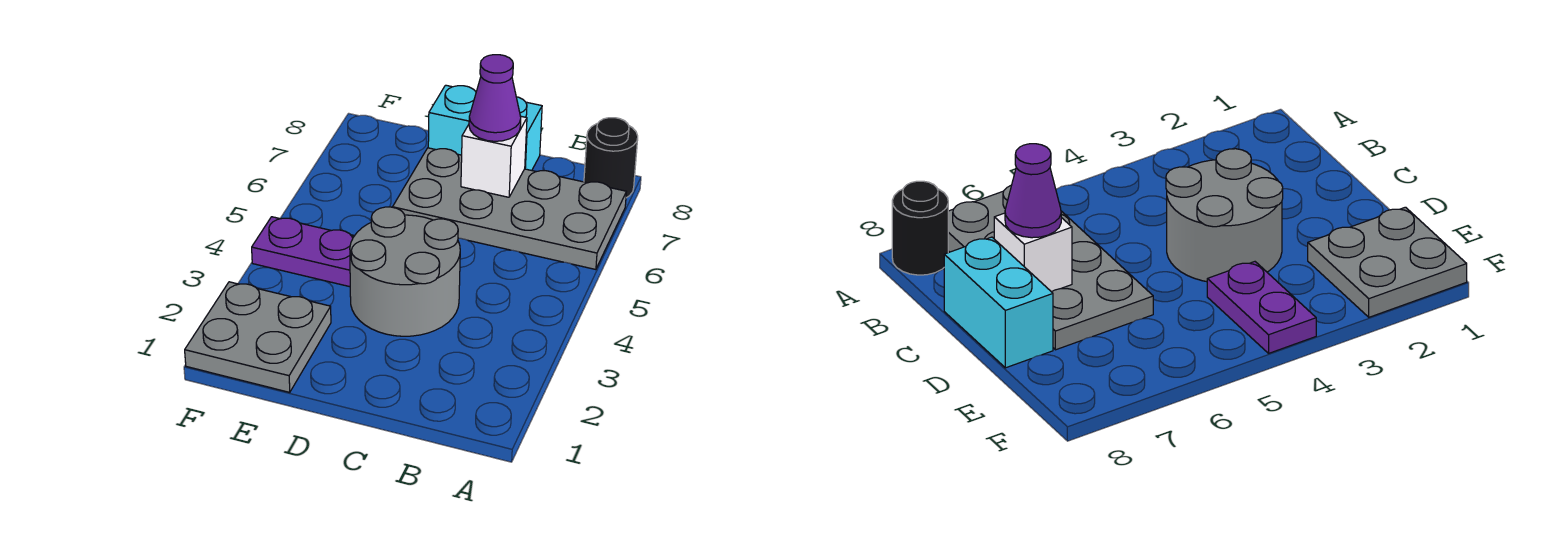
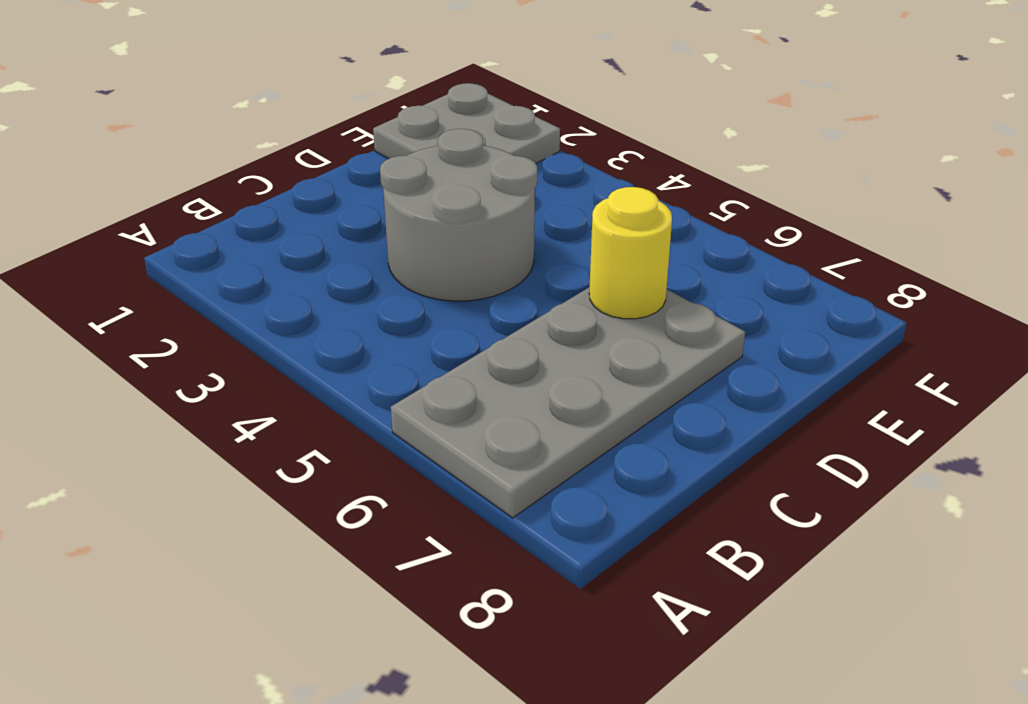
yellow 1x1 round brick [589,187,672,319] -> none
none -> black 1x1 round brick [584,118,638,198]
none -> cyan 1x2 brick [428,85,542,170]

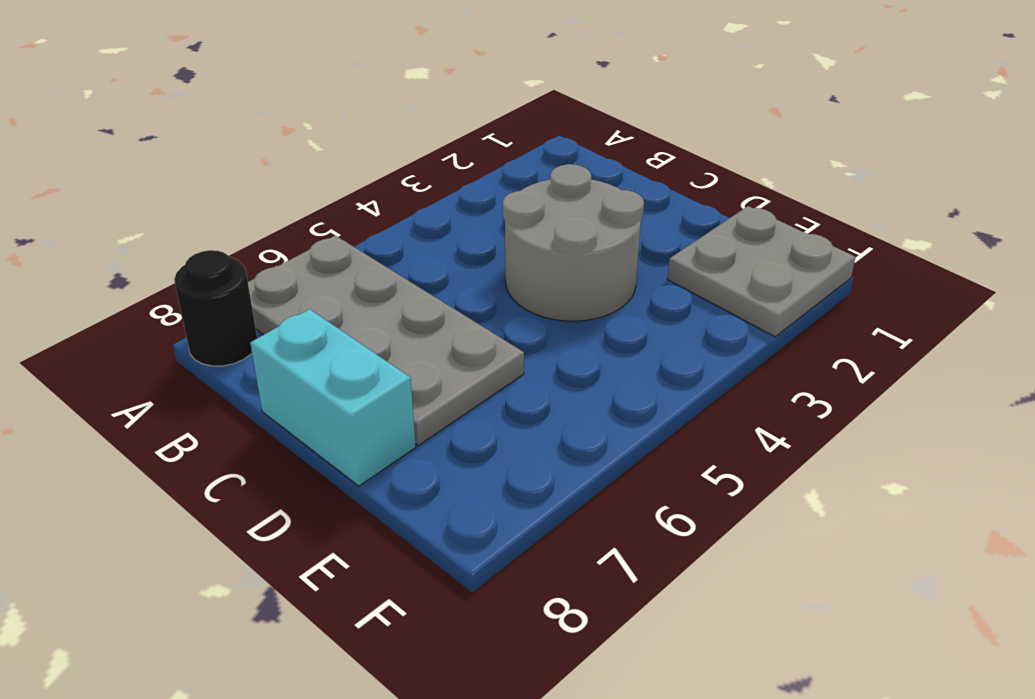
none -> purple 1x2 plate [252,217,354,287]
none -> white 1x1 brick [461,116,527,197]

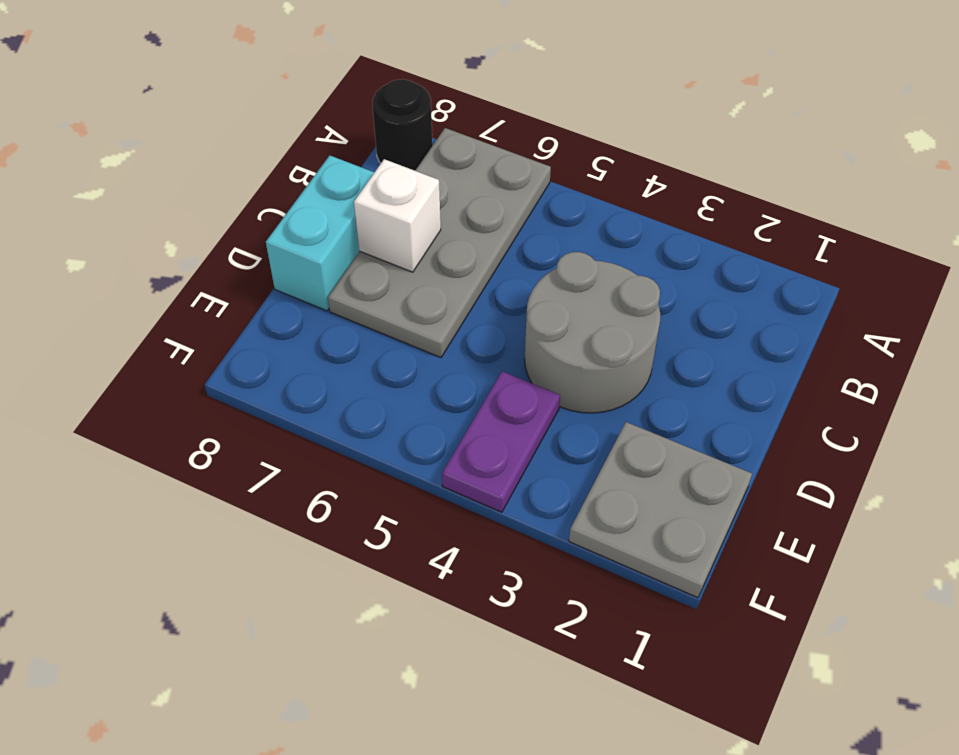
none -> purple 1x1 cone [469,55,521,141]

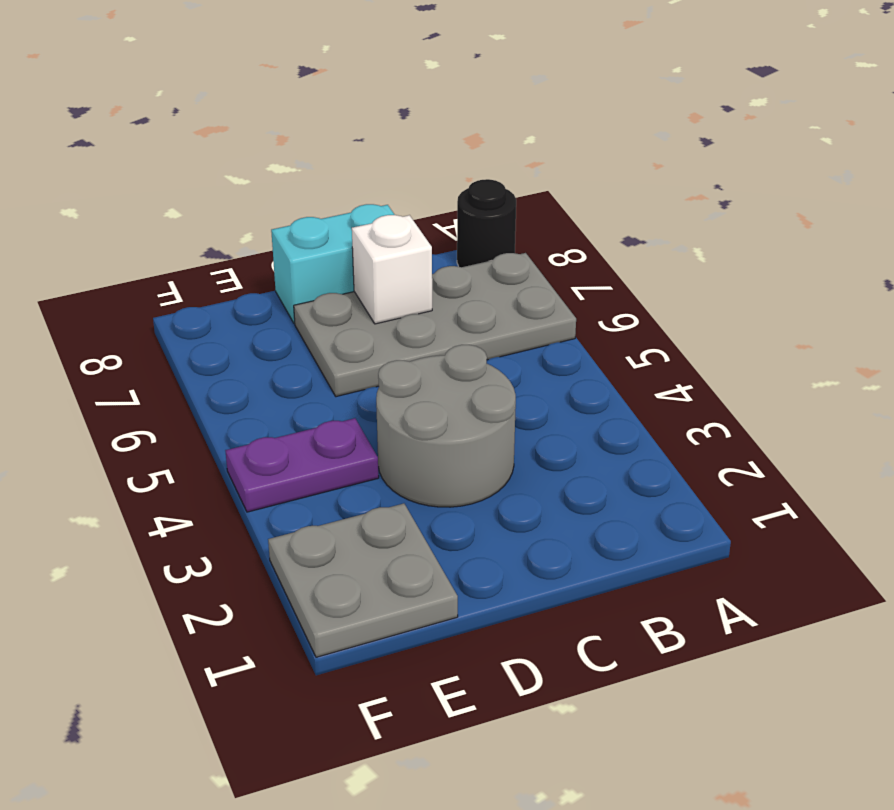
none -> purple 1x1 cone [469,55,521,141]

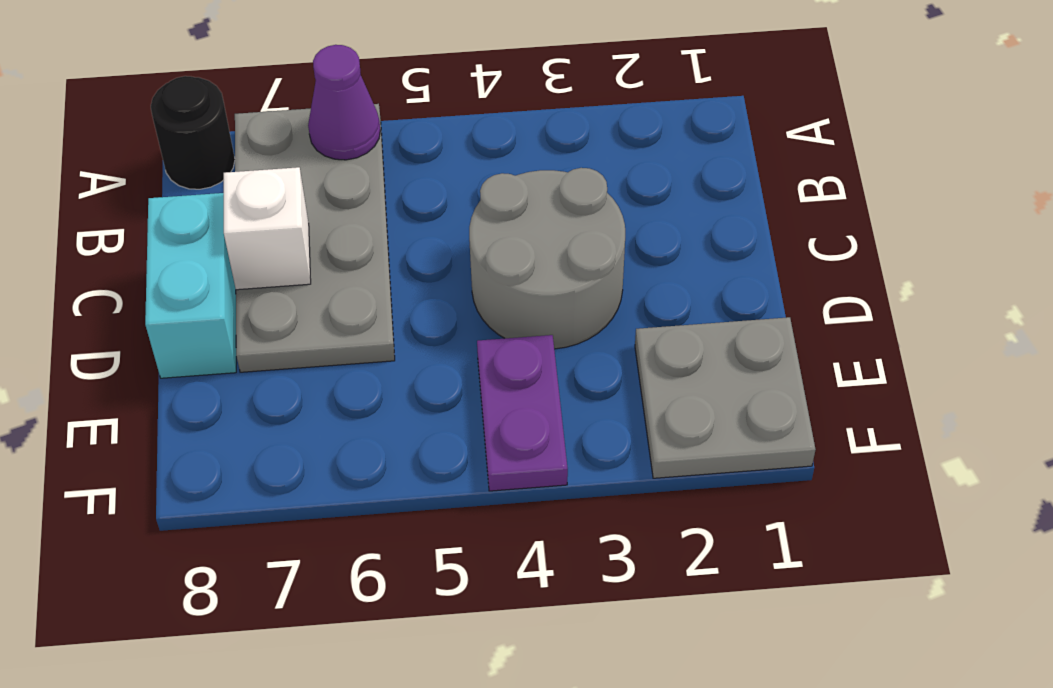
purple 1x1 cone [308,45,380,160] -> purple 1x1 cone moved to [469,55,521,141]

